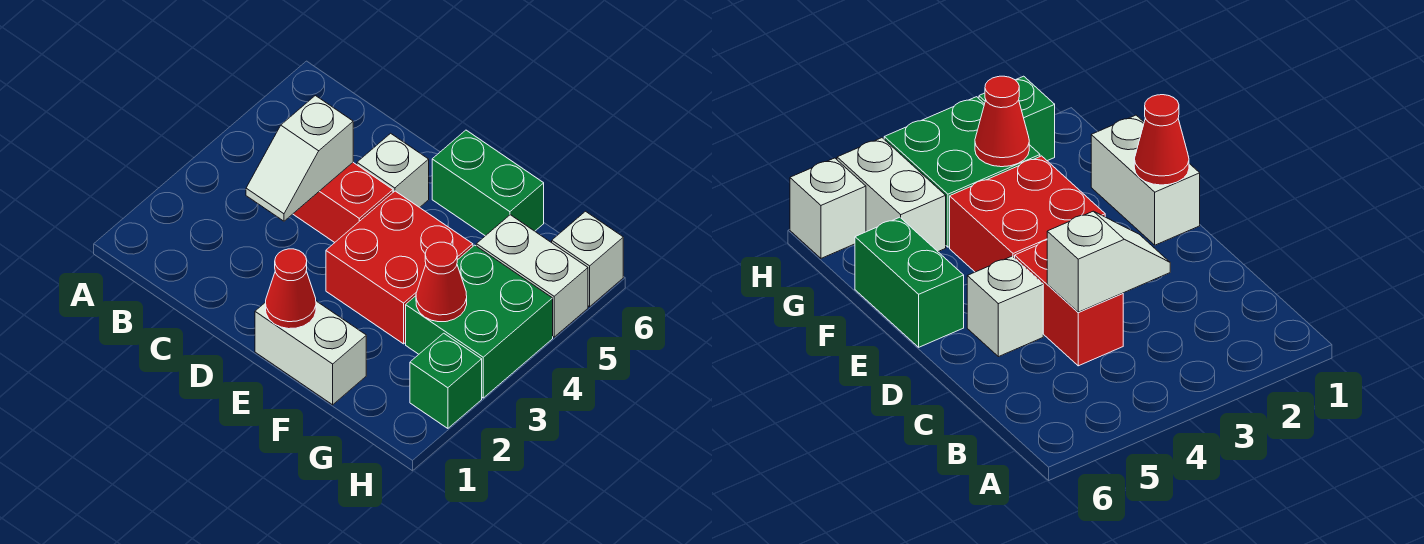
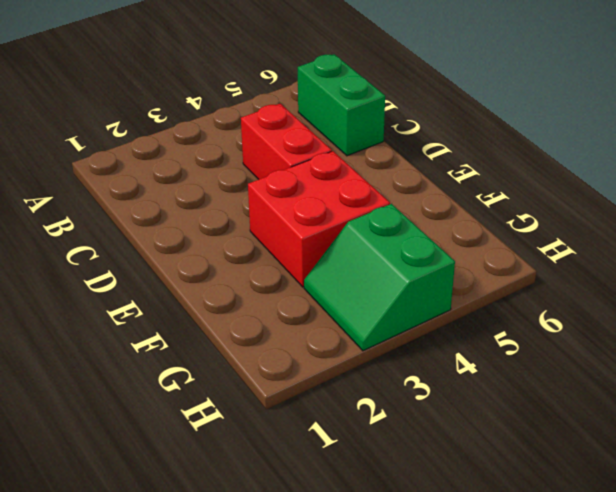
green 1x2 brick [298,54,385,156] -> green 1x2 brick moved to [432,130,544,236]
green 2x2 slope [304,204,455,351] -> green 2x2 brick [406,245,553,398]
none -> white 1x1 brick [357,133,429,207]
none -> white 1x2 brick [255,301,366,405]
none -> white 1x2 brick [476,215,588,337]

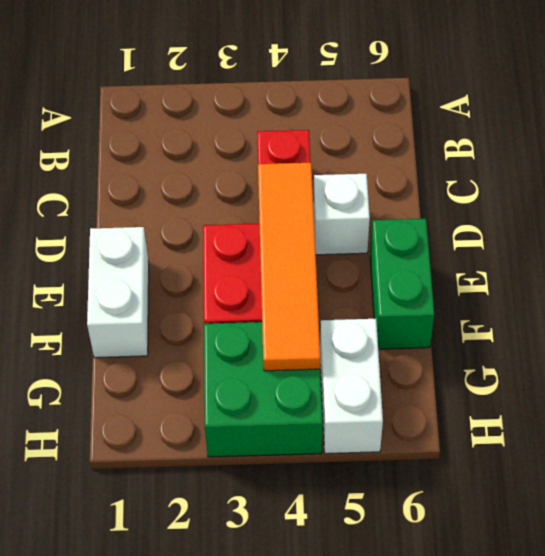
orange 1x4 tile [258,163,320,371] -> none
none -> green 1x1 brick [410,333,482,428]
none -> white 1x1 brick [552,211,623,307]
none -> white 1x2 slope [246,96,353,221]

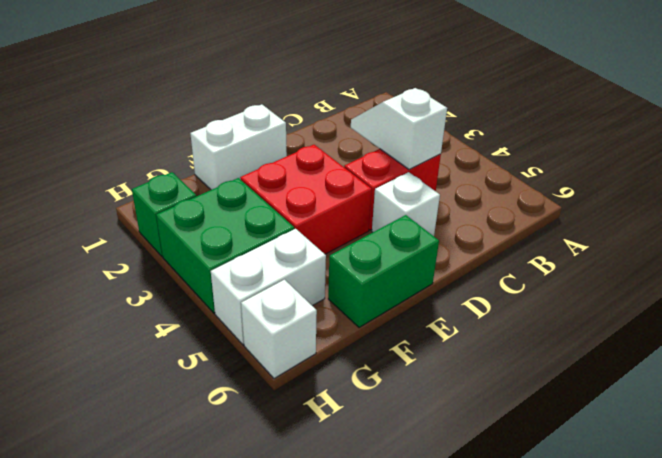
none -> red 1x1 cone [266,249,316,329]
none -> red 1x1 cone [416,242,467,322]

